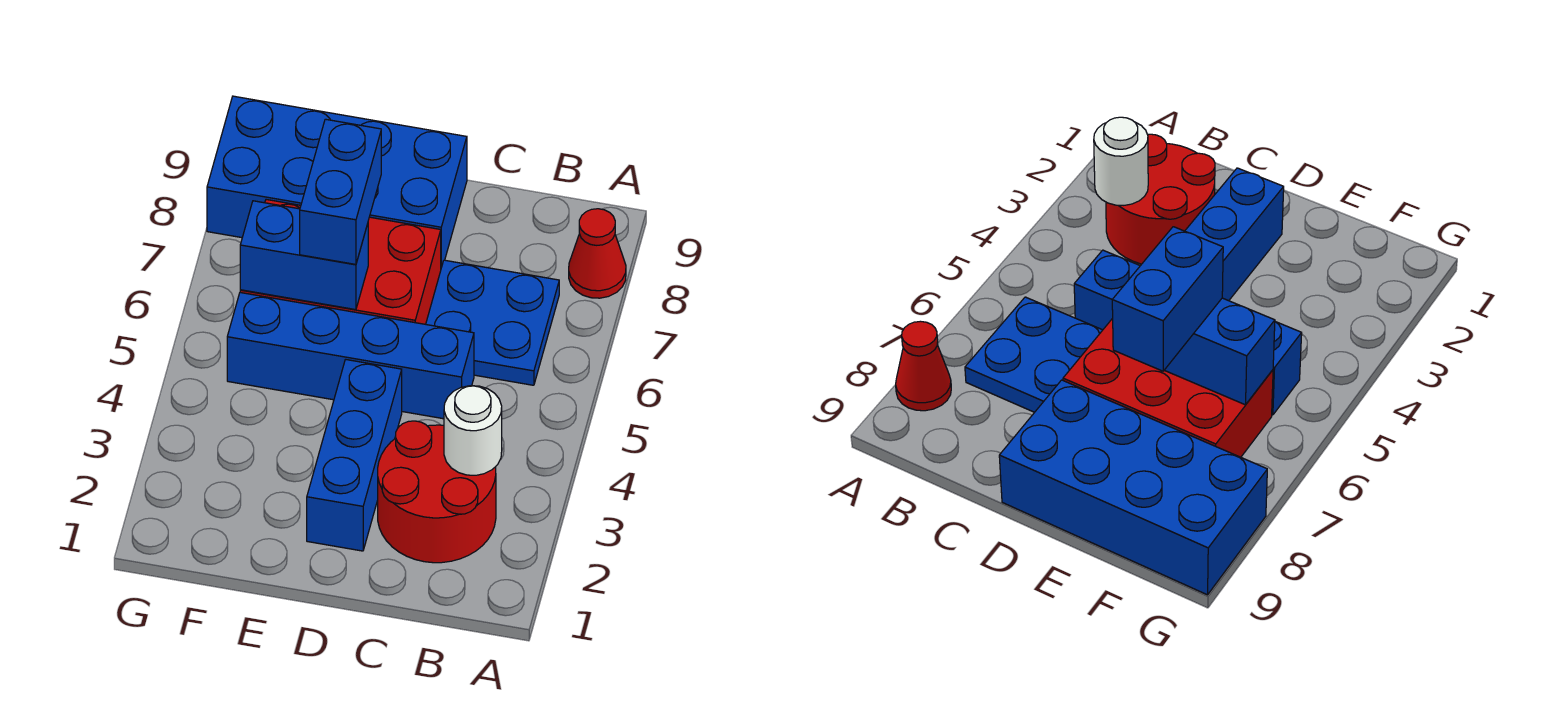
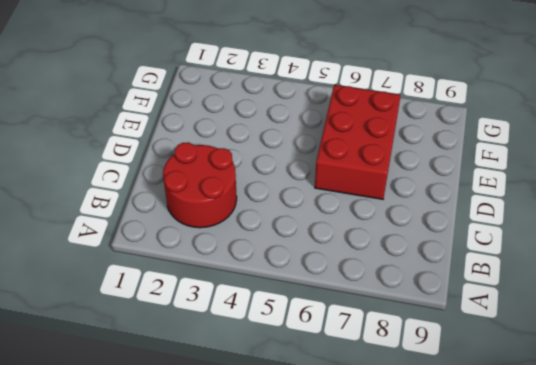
none -> red 1x1 cone [569,209,626,298]
none -> blue 2x2 plate [426,260,559,385]

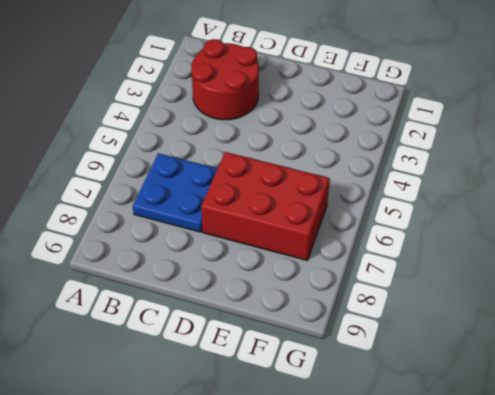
none -> red 1x1 cone [569,209,626,298]
none -> blue 1x4 brick [227,293,474,419]

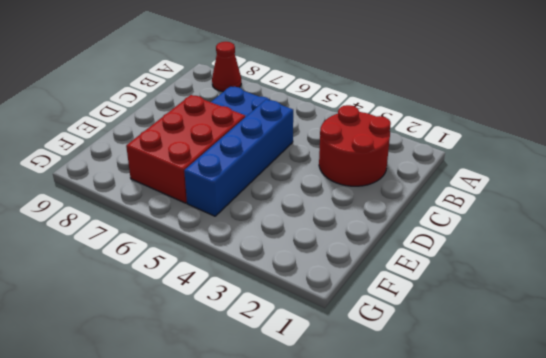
none -> blue 1x3 brick [307,359,402,551]
none -> blue 2x4 brick [207,96,467,267]

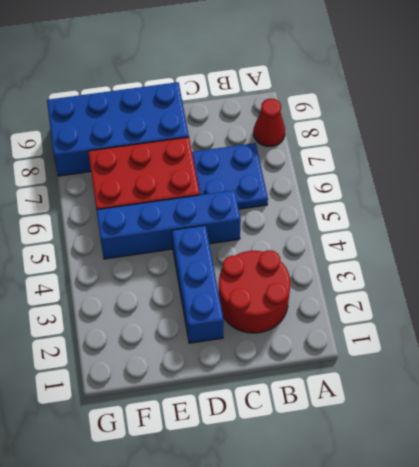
none -> white 1x1 round brick [444,386,502,475]
none -> blue 1x2 brick [240,201,368,310]

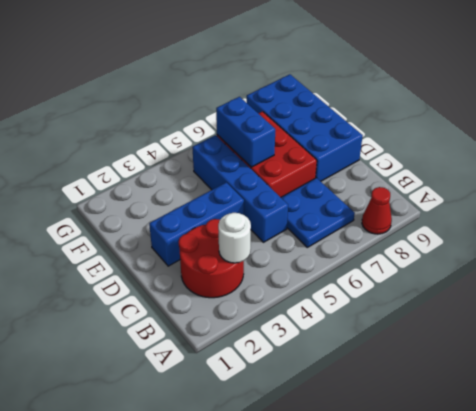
none -> blue 1x2 brick [300,119,381,264]

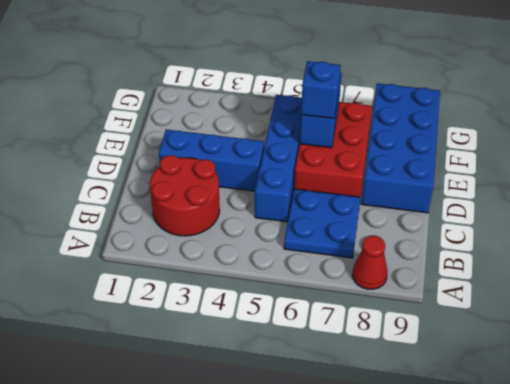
blue 1x1 brick [301,61,341,119] -> blue 1x2 brick [300,119,381,264]
none -> white 1x1 round brick [444,386,502,475]

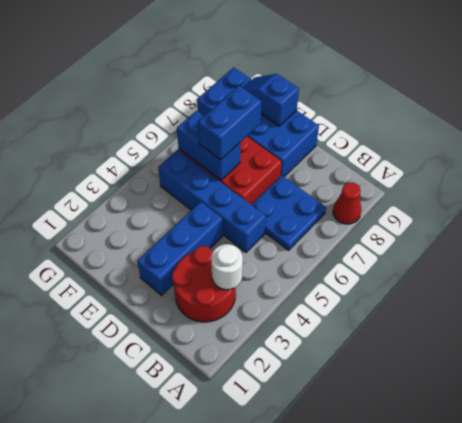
blue 1x2 slope [243,74,299,126] -> none

